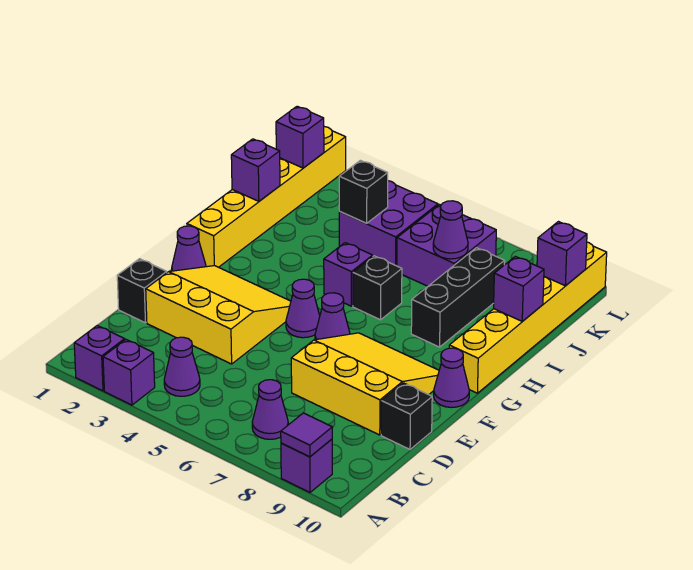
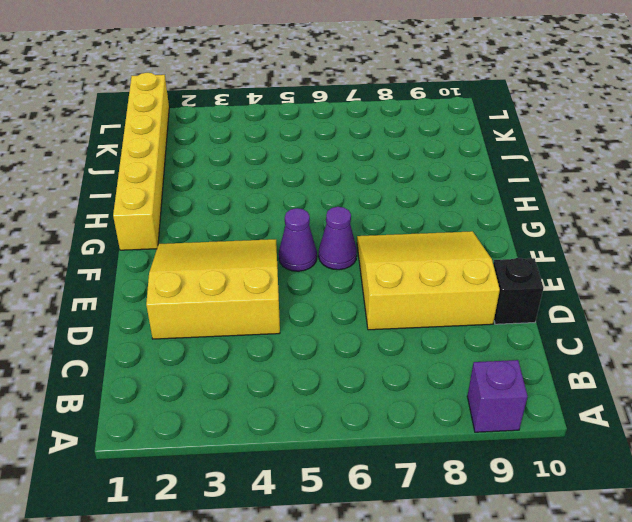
none -> purple 1x1 brick [74,326,125,391]
none -> purple 1x1 brick [103,340,155,405]
none -> purple 1x1 cone [164,337,200,396]

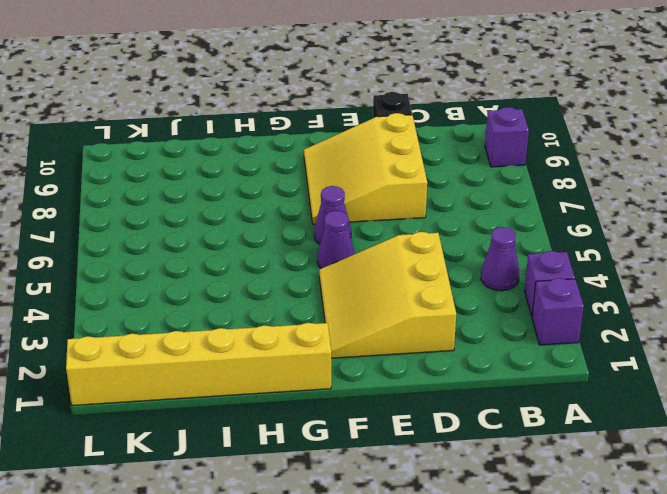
none -> purple 1x1 cone [252,380,288,439]
none -> black 1x1 brick [117,259,167,323]
none -> purple 1x1 cone [172,226,206,271]

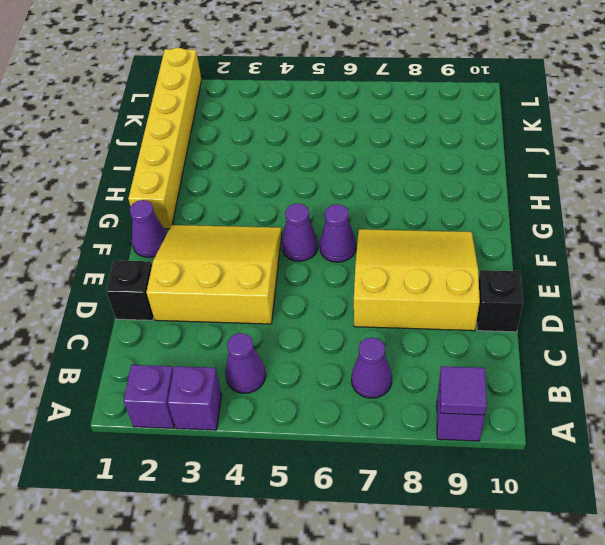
none -> purple 1x1 cone [434,348,469,408]
none -> yellow 1x6 brick [449,242,607,393]
none -> purple 1x1 brick [324,243,373,306]

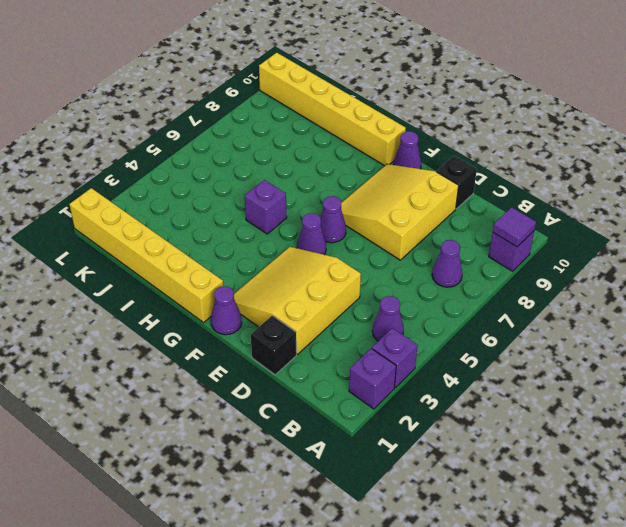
none -> black 1x1 brick [353,256,402,320]
none -> black 1x3 brick [411,248,505,347]
none -> purple 2x2 brick [339,181,438,266]

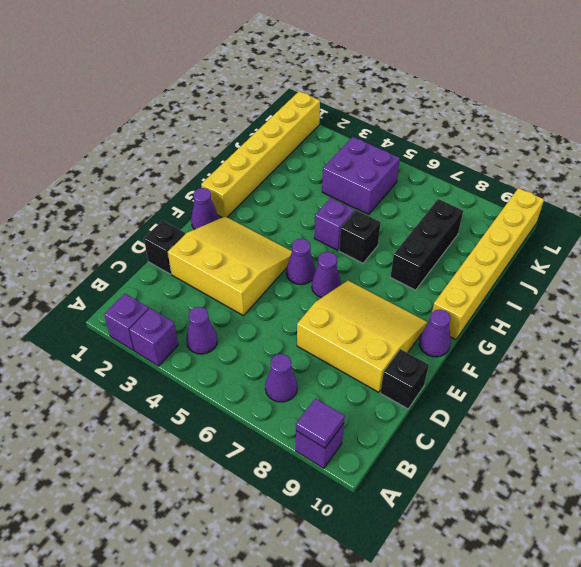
none -> purple 2x2 brick [397,205,496,286]
none -> purple 1x1 brick [231,139,280,201]
none -> purple 1x1 brick [494,256,544,321]

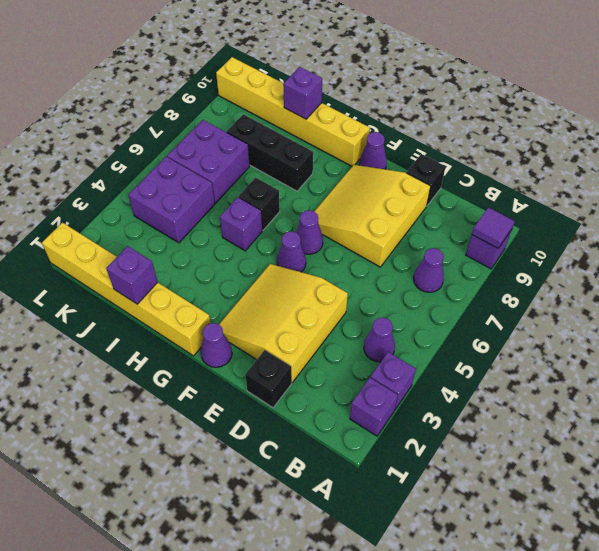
none -> black 1x1 brick [339,160,388,223]
none -> purple 1x1 cone [433,201,468,259]
none -> purple 1x1 brick [276,106,324,168]

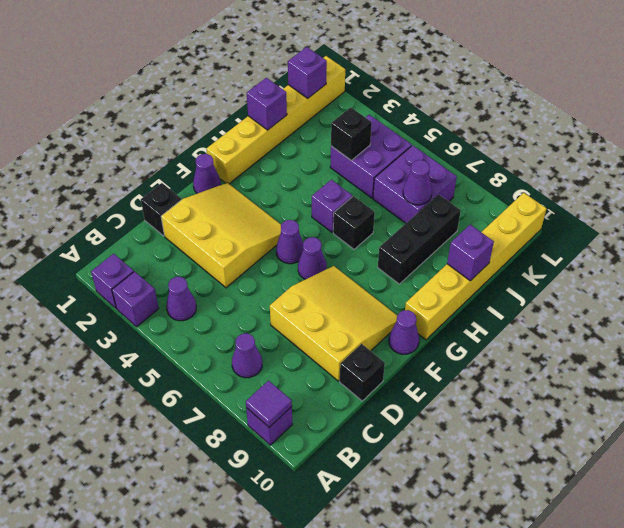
none -> purple 1x1 brick [537,222,587,286]

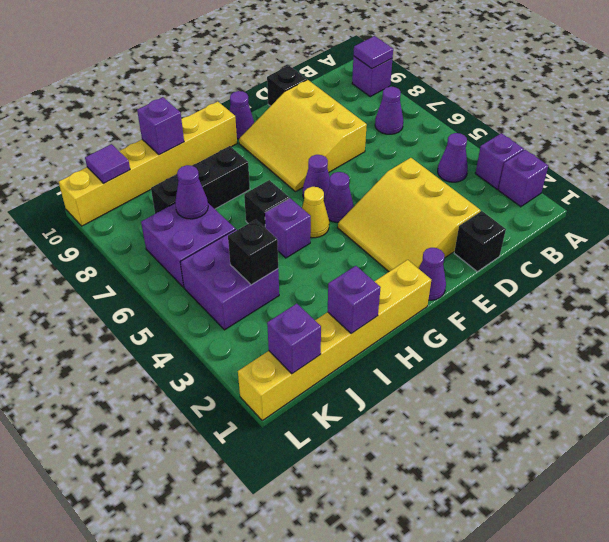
yellow 1x1 cone [302,187,329,238] -> none
purple 1x1 tile [85,144,130,183] -> purple 1x1 brick [537,222,587,286]

